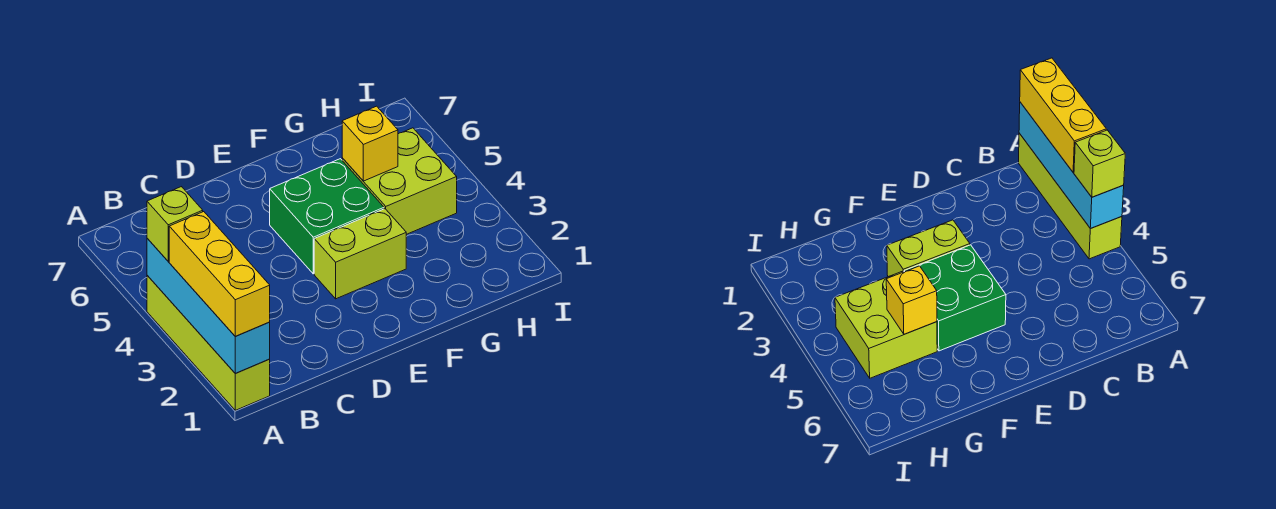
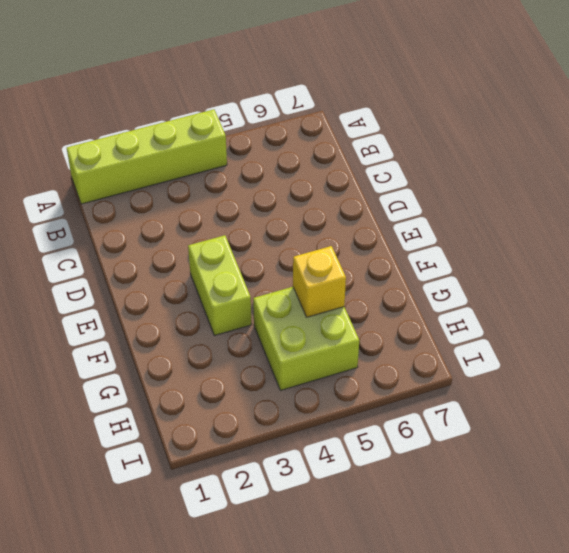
none -> green 2x2 brick [270,159,384,274]
none -> cyan 1x4 brick [147,238,270,373]

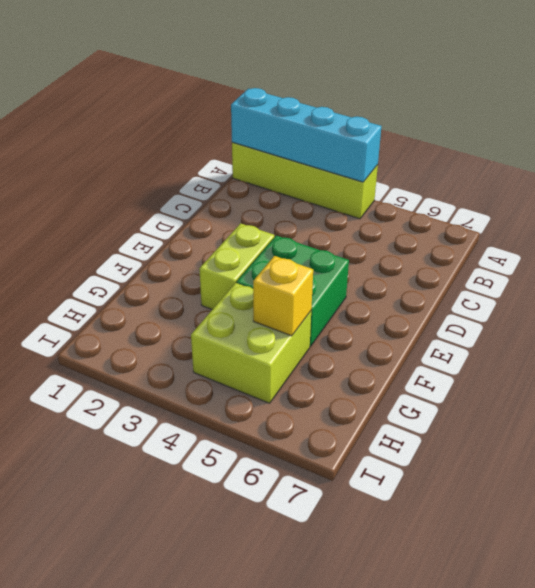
none -> yellow 1x3 brick [169,212,270,336]
none -> lime 1x1 brick [147,187,203,261]

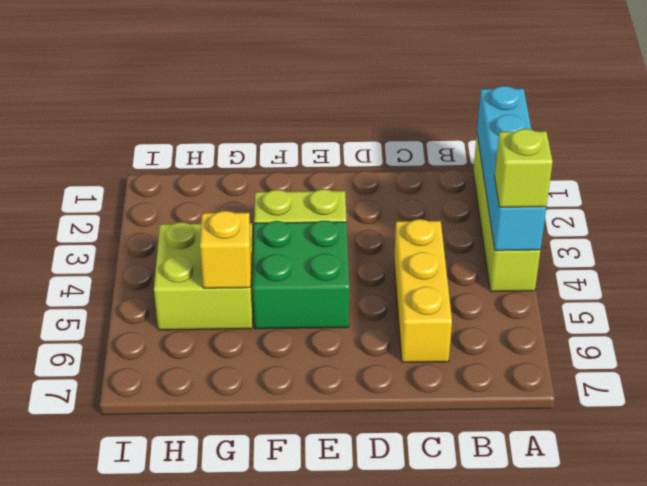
yellow 1x3 brick [394,219,452,362] -> yellow 1x3 brick moved to [169,212,270,336]

